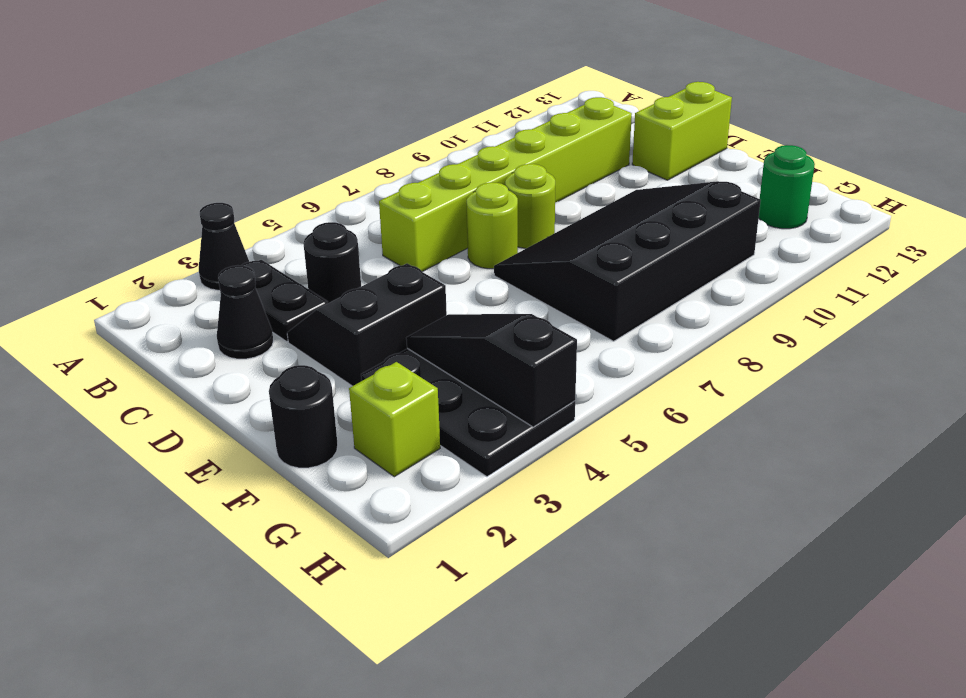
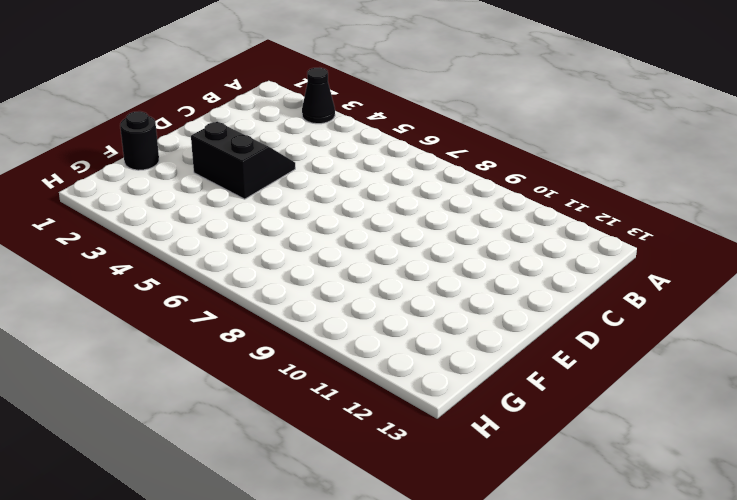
none -> black 1x2 plate [220,260,328,341]
none -> black 1x1 cone [217,265,273,359]
none -> black 1x1 round brick [303,222,361,303]

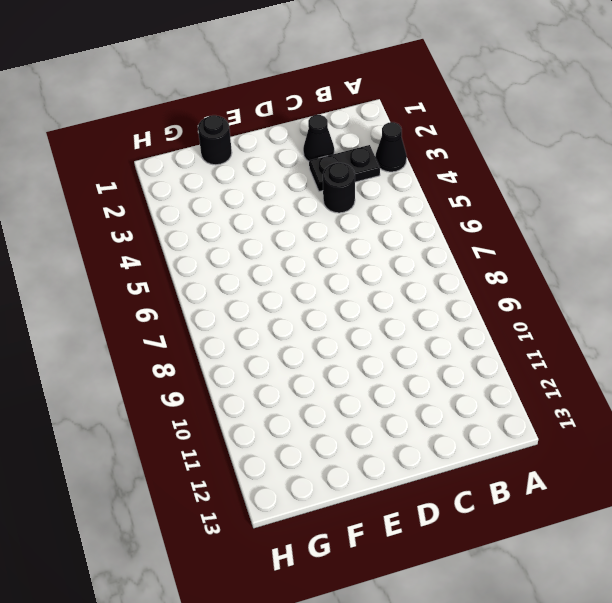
none -> lime 1x6 brick [379,97,632,272]
none -> black 2x2 slope [287,263,447,386]
none -> lime 1x1 round brick [467,182,518,269]

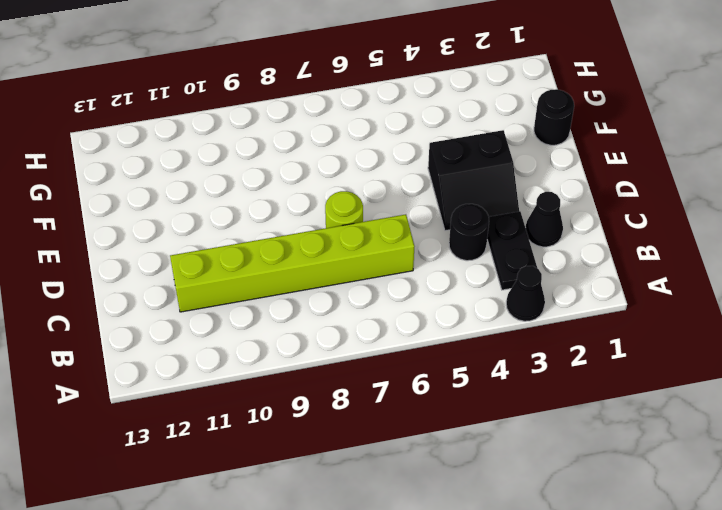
none -> lime 1x1 round brick [505,164,555,248]
none -> lime 1x2 brick [632,82,732,180]
none -> black 3x4 slope [494,181,761,341]

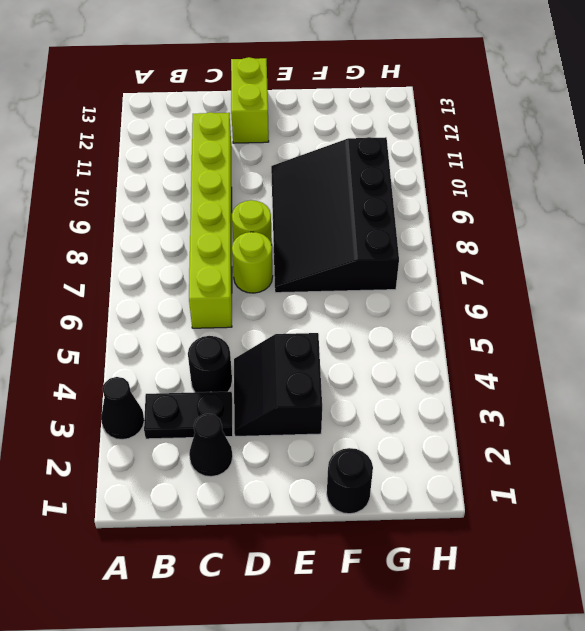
none -> black 2x3 plate [361,348,575,477]
none -> lime 1x1 brick [349,362,440,477]
none -> green 1x1 round brick [759,145,815,229]

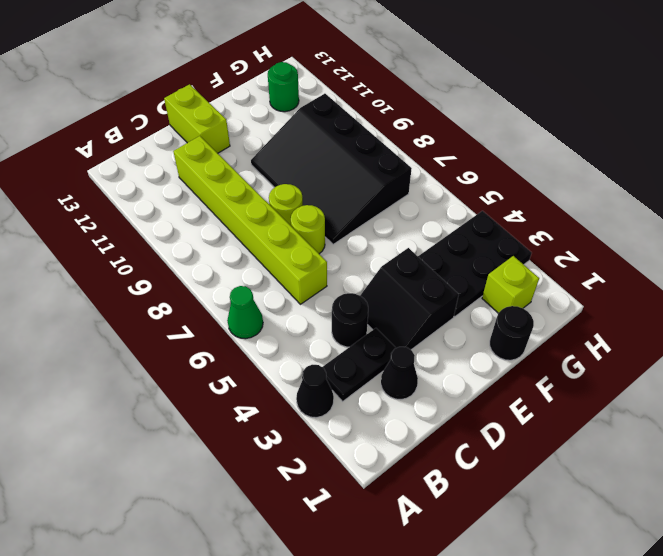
green 1x1 cone [227,286,263,339] -> none
none -> black 1x3 slope [406,314,577,427]

